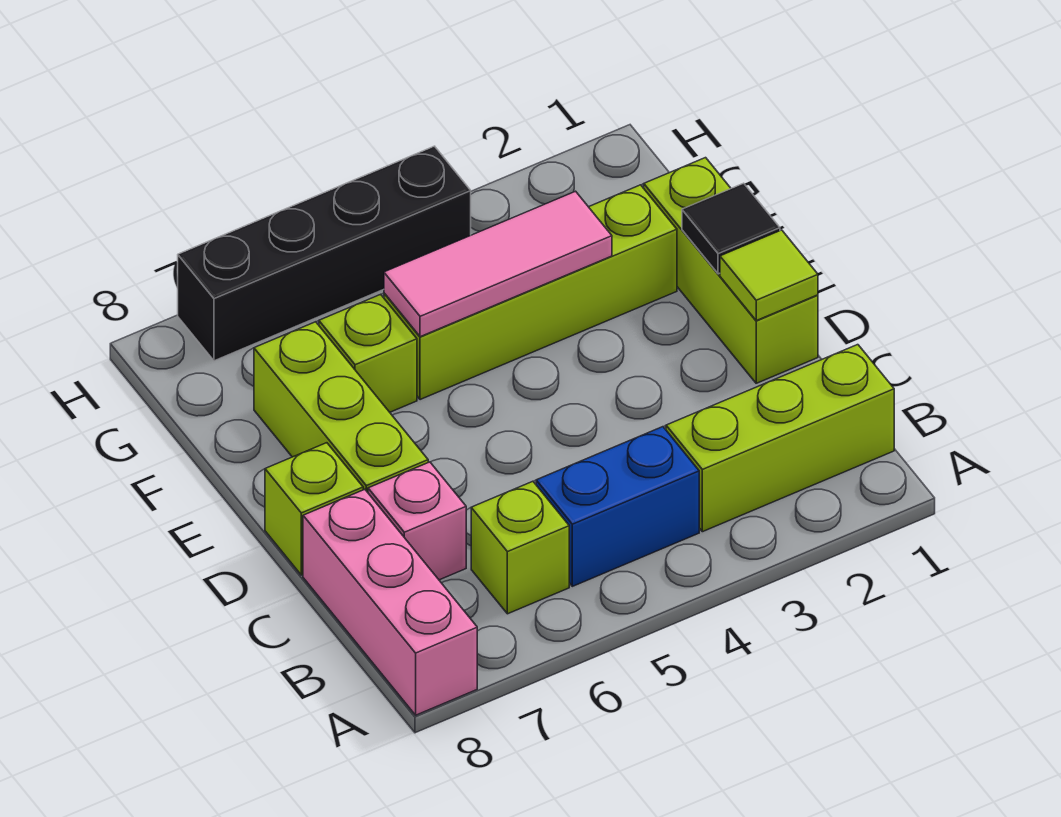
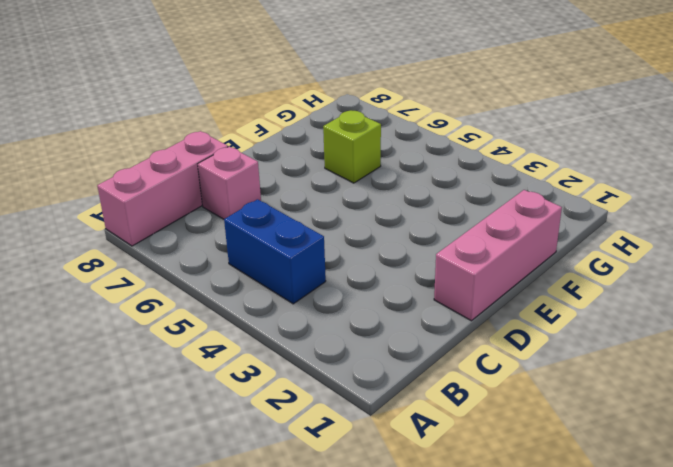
pink 1x3 brick [434,190,562,321] -> lime 1x3 brick [644,158,818,383]
none -> lime 1x3 brick [666,345,894,532]
none -> lime 1x1 brick [471,481,569,614]
none -> lime 1x3 brick [254,322,428,492]

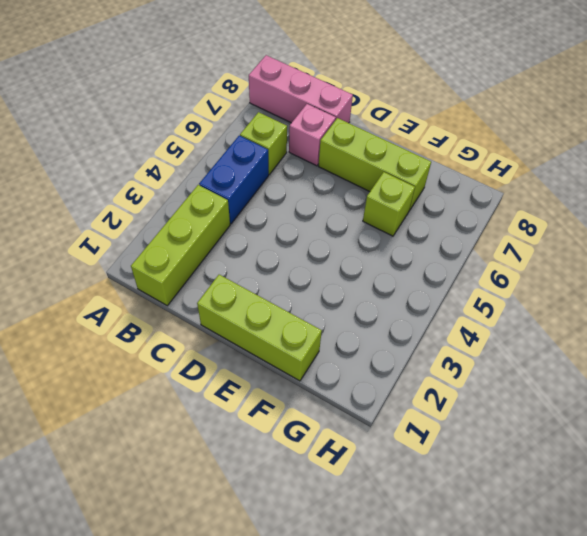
none -> lime 1x1 brick [265,443,363,575]
none -> lime 1x4 brick [384,185,677,400]
none -> black 1x4 brick [178,146,471,361]

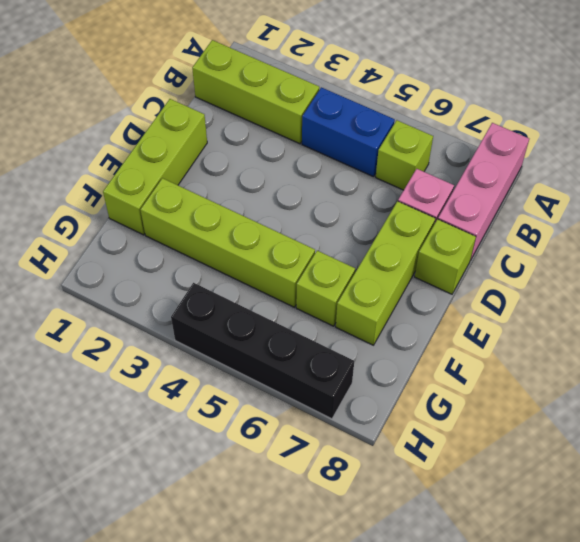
none -> lime 1x1 tile [720,230,818,321]
none -> black 1x1 tile [682,183,780,274]
none -> pink 1x3 tile [384,191,612,337]

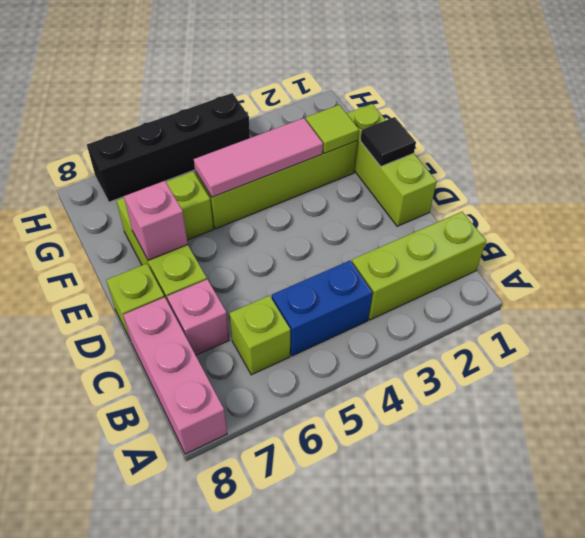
pink 1x1 brick [124,181,188,260] -> none
lime 1x1 tile [306,105,359,154] -> lime 1x1 tile moved to [720,230,818,321]

